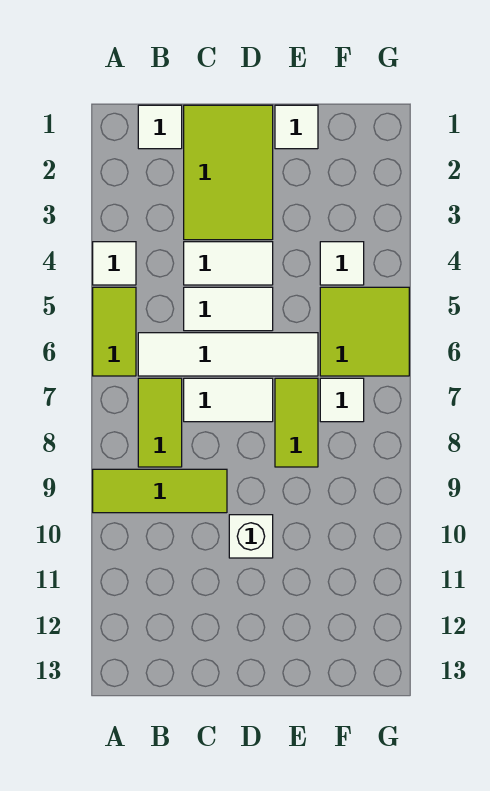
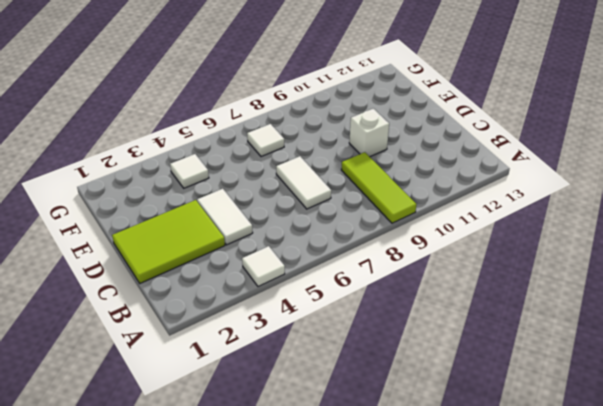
none -> lime 1x2 tile [93,287,136,376]
none -> white 1x1 tile [138,105,182,149]
none -> white 1x4 tile [138,333,318,376]

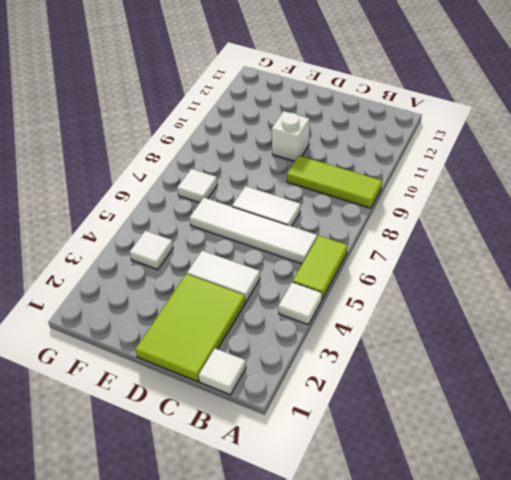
none -> lime 1x2 tile [138,378,182,467]
none -> white 1x2 tile [184,287,273,331]
none -> white 1x1 tile [275,105,318,149]

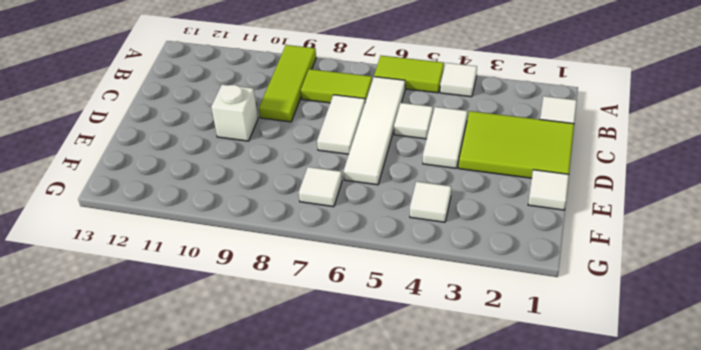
white 1x1 tile [394,103,433,139] -> white 1x2 tile [184,287,273,331]
none -> lime 1x2 tile [275,378,318,467]
none -> lime 2x2 tile [320,287,409,376]

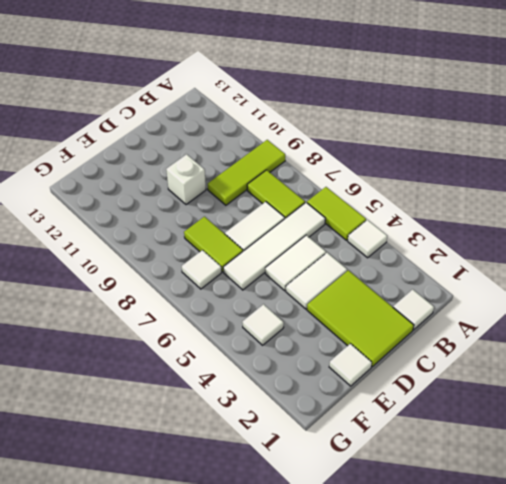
none -> lime 2x2 tile [320,287,409,376]

